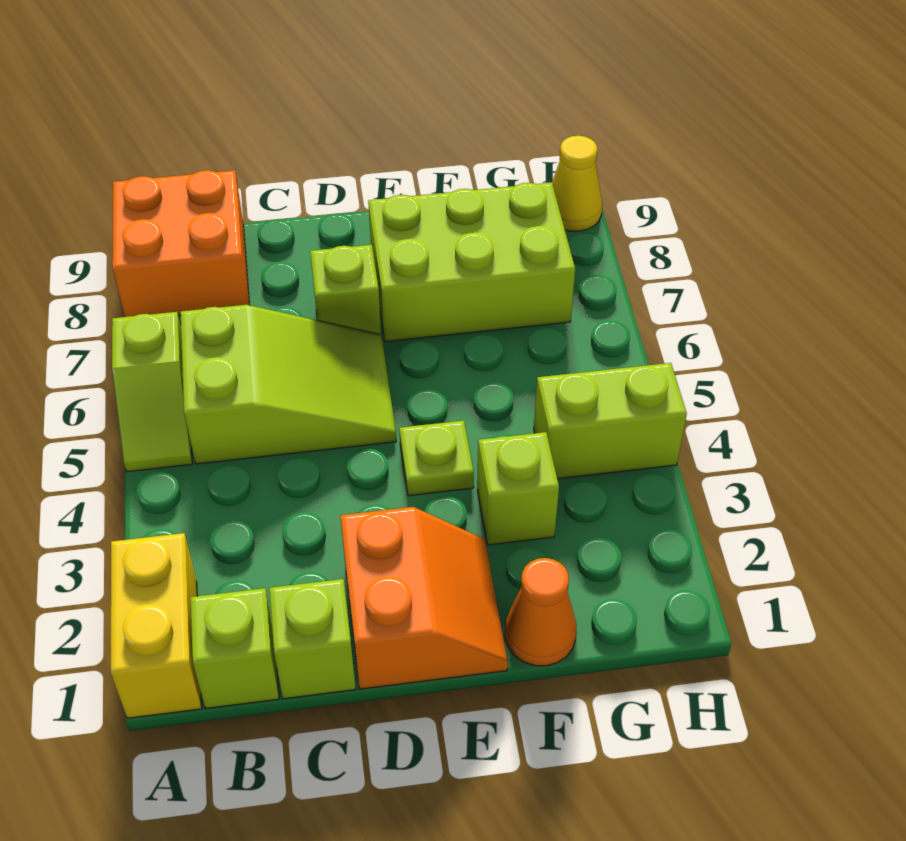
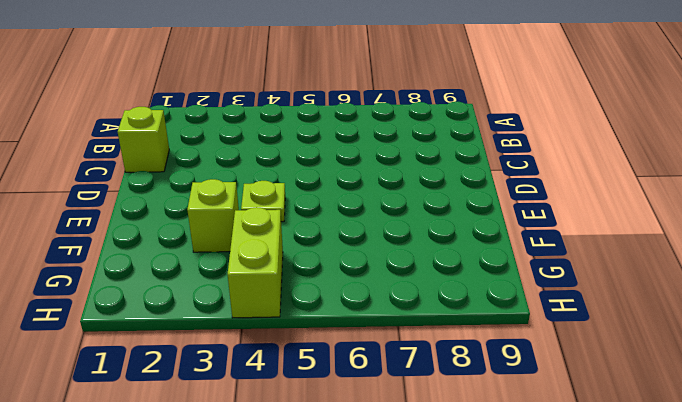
none -> yellow 1x2 brick [111,533,202,718]
none -> lime 1x2 slope [112,312,192,472]
none -> orange 2x2 brick [112,170,249,317]

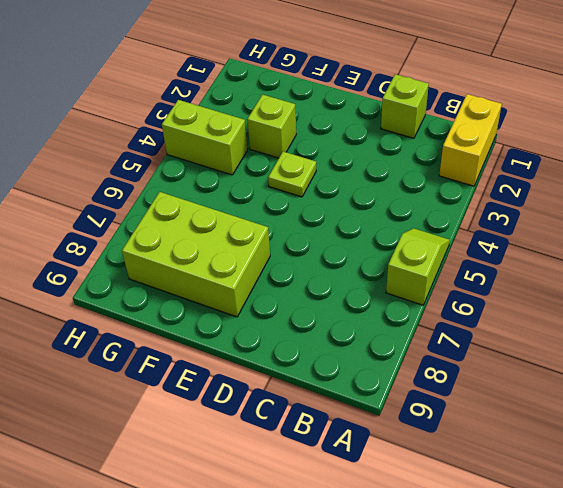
none -> orange 2x2 brick [112,170,249,317]
none -> lime 1x1 brick [190,588,279,708]
none -> lime 2x3 slope [181,305,396,464]

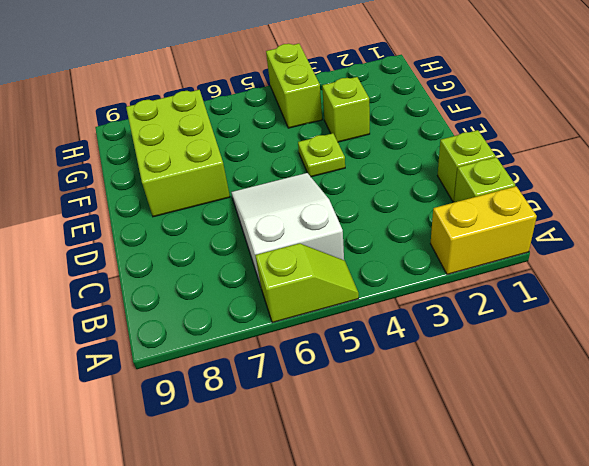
white 2x3 slope [231,173,344,286] -> lime 2x3 slope [181,305,396,464]
none -> orange 2x2 brick [112,170,249,317]
none -> orange 2x2 slope [340,507,508,689]
none -> lime 1x1 brick [310,245,381,334]

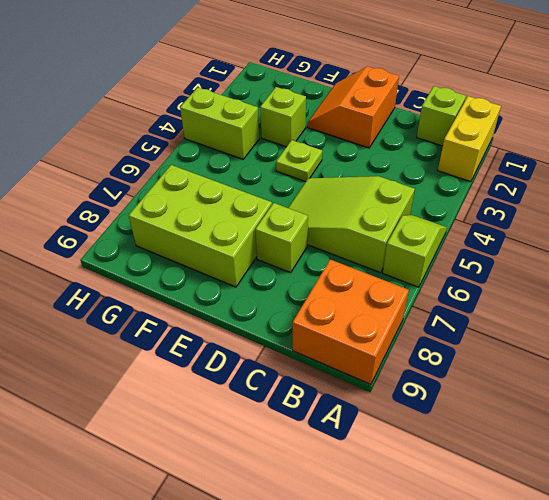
none -> lime 1x1 brick [269,579,356,699]
none -> orange 1x1 cone [505,558,576,666]
none -> yellow 1x1 cone [552,136,602,231]

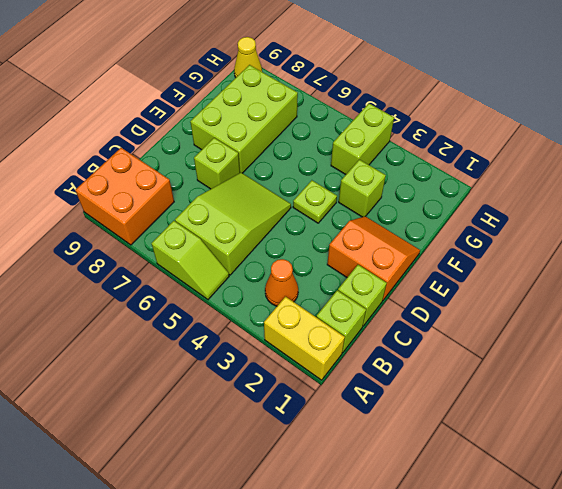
orange 1x1 cone [265,259,298,306] -> orange 1x1 cone moved to [505,558,576,666]

